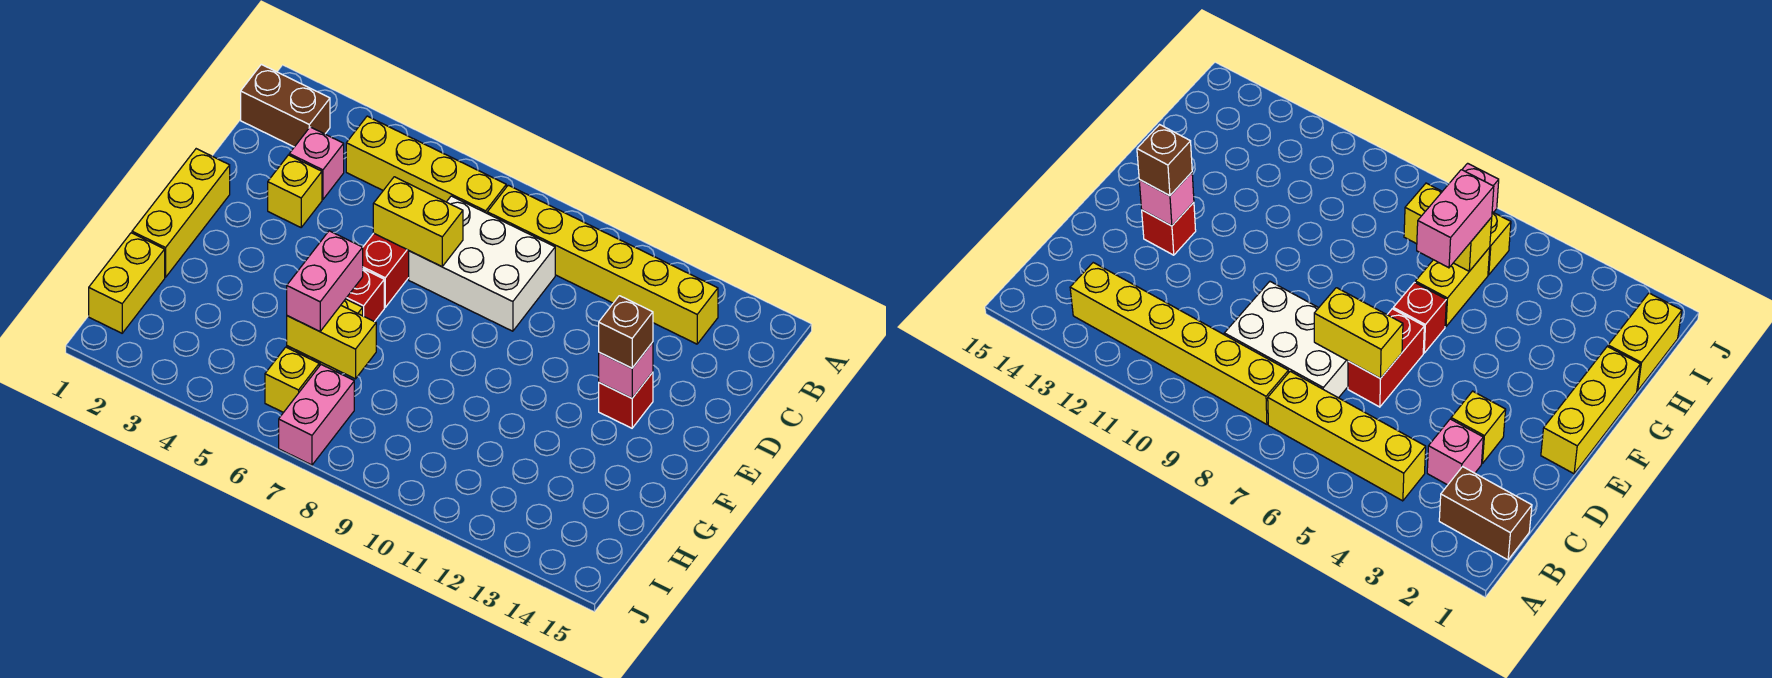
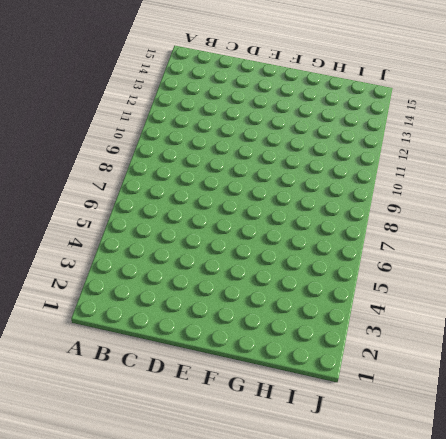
none -> brown 1x2 brick [241,64,330,147]
none -> yellow 1x4 brick [346,116,506,213]
none -> yellow 1x6 brick [487,185,718,344]

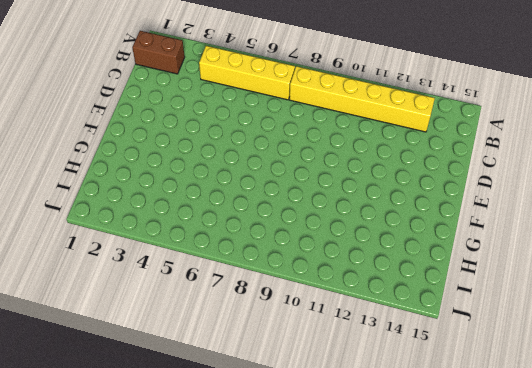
none -> pink 1x1 brick [289,127,344,200]
none -> white 2x3 brick [409,196,555,331]
none -> yellow 1x1 brick [268,155,322,227]

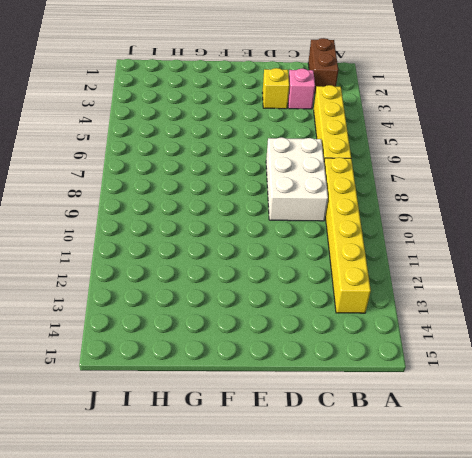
none -> red 1x2 brick [363,233,409,307]
none -> yellow 1x3 brick [132,149,230,277]
none -> red 1x1 brick [599,372,653,428]

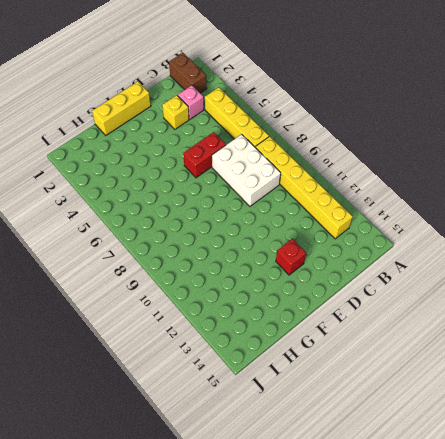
none -> red 1x1 brick [346,269,384,322]
none -> yellow 1x2 brick [1415,248,1490,327]
none -> yellow 1x2 brick [89,233,165,333]

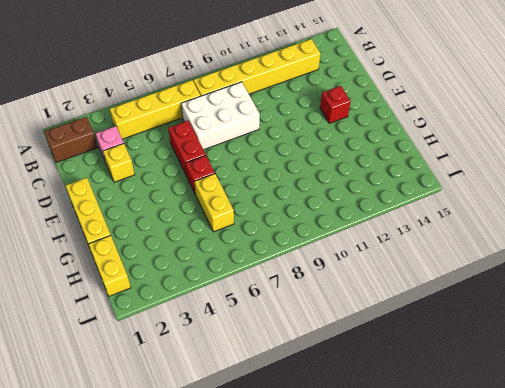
none -> yellow 1x1 brick [265,347,319,413]
none -> pink 1x2 brick [279,365,354,465]
none -> yellow 1x2 brick [373,177,463,267]

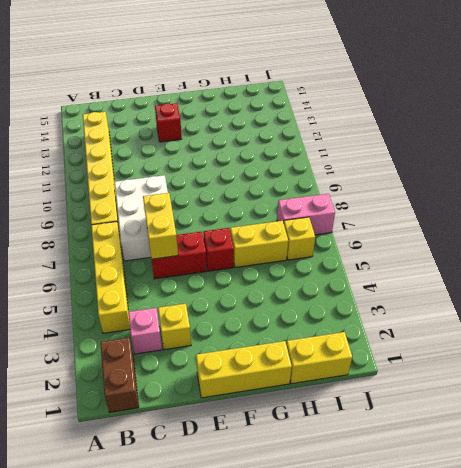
none -> pink 1x1 brick [599,342,653,398]
none -> yellow 1x2 brick [287,306,376,379]
none -> brown 1x1 brick [599,296,653,368]

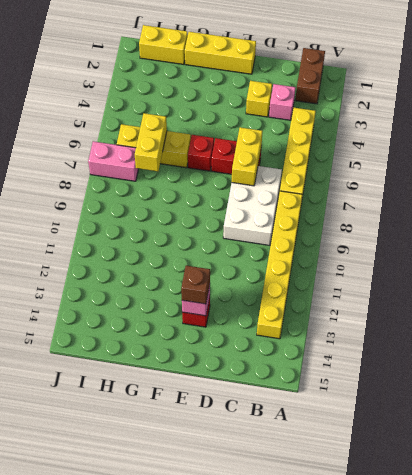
none -> pink 1x2 brick [287,231,363,331]

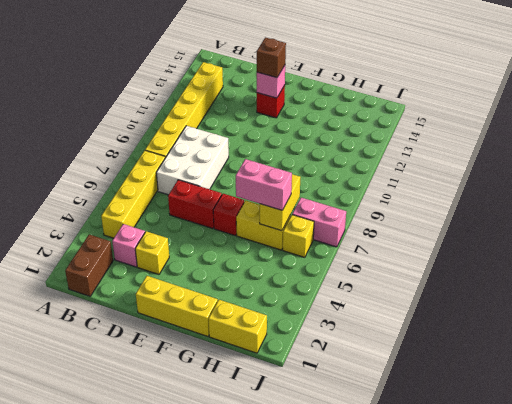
none -> yellow 1x2 brick [373,177,463,267]

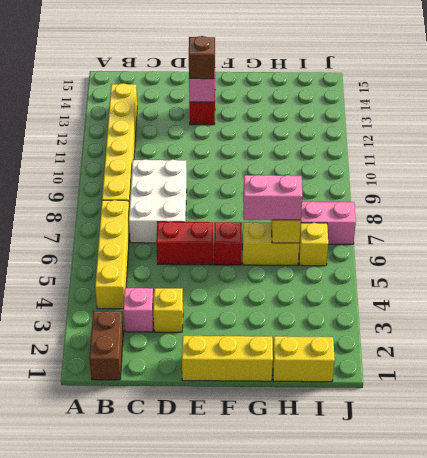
none -> yellow 1x2 brick [373,177,463,267]

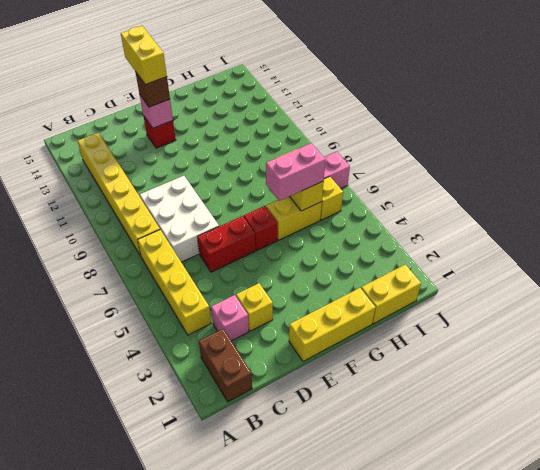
yellow 1x2 brick [121,26,167,85] -> yellow 1x2 brick moved to [373,177,463,267]

